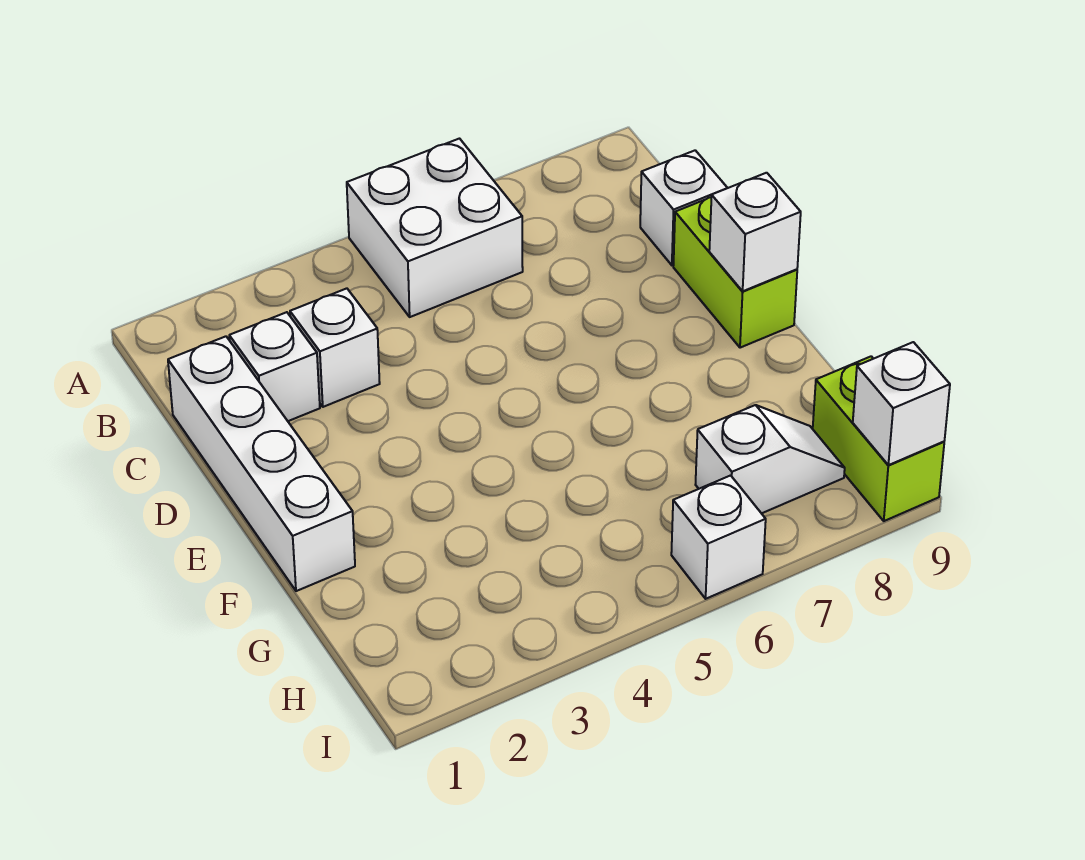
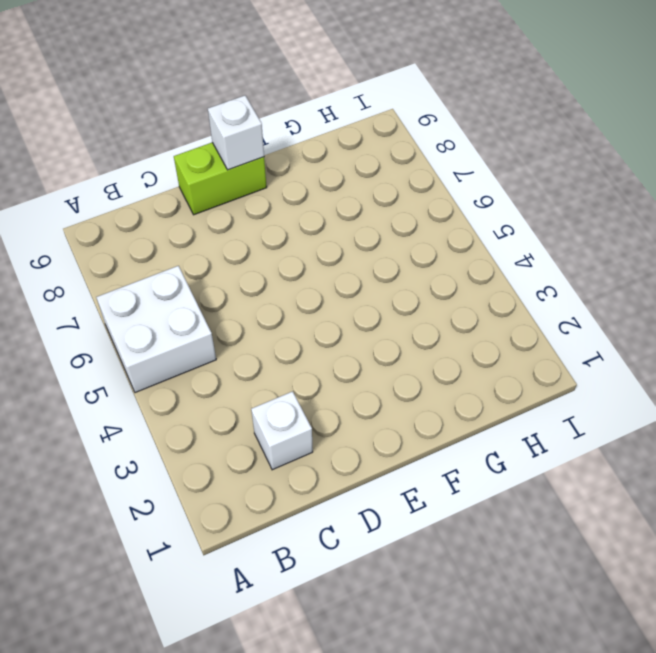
none -> white 1x4 brick [168,336,355,591]
none -> white 1x1 brick [290,288,380,407]

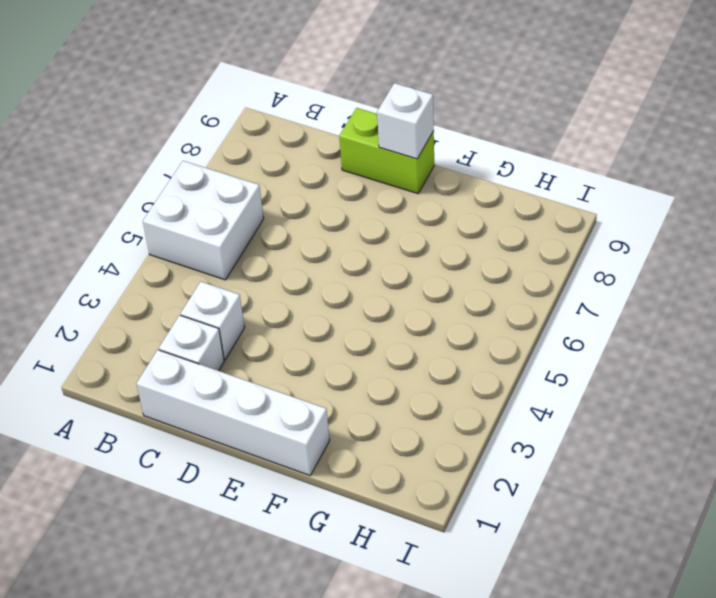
none -> white 1x1 brick [640,150,727,265]
none -> white 1x2 slope [695,405,845,513]

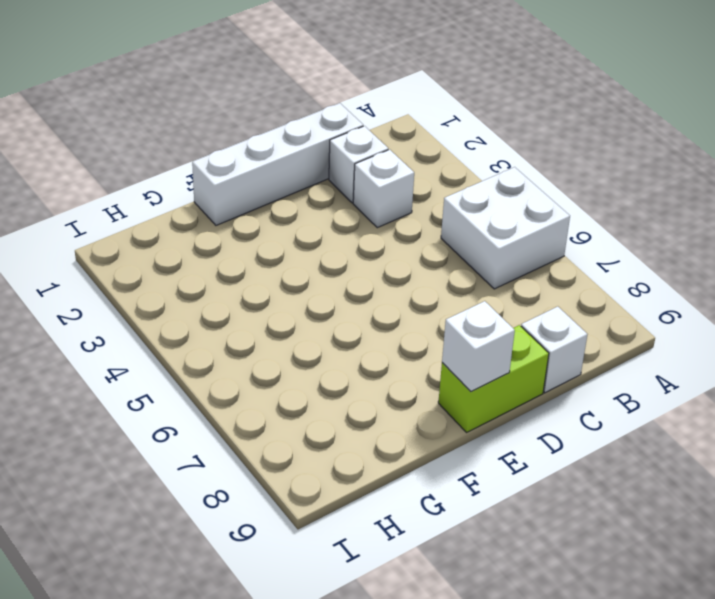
none -> white 1x2 slope [695,405,845,513]
none -> lime 1x2 brick [813,356,944,521]

